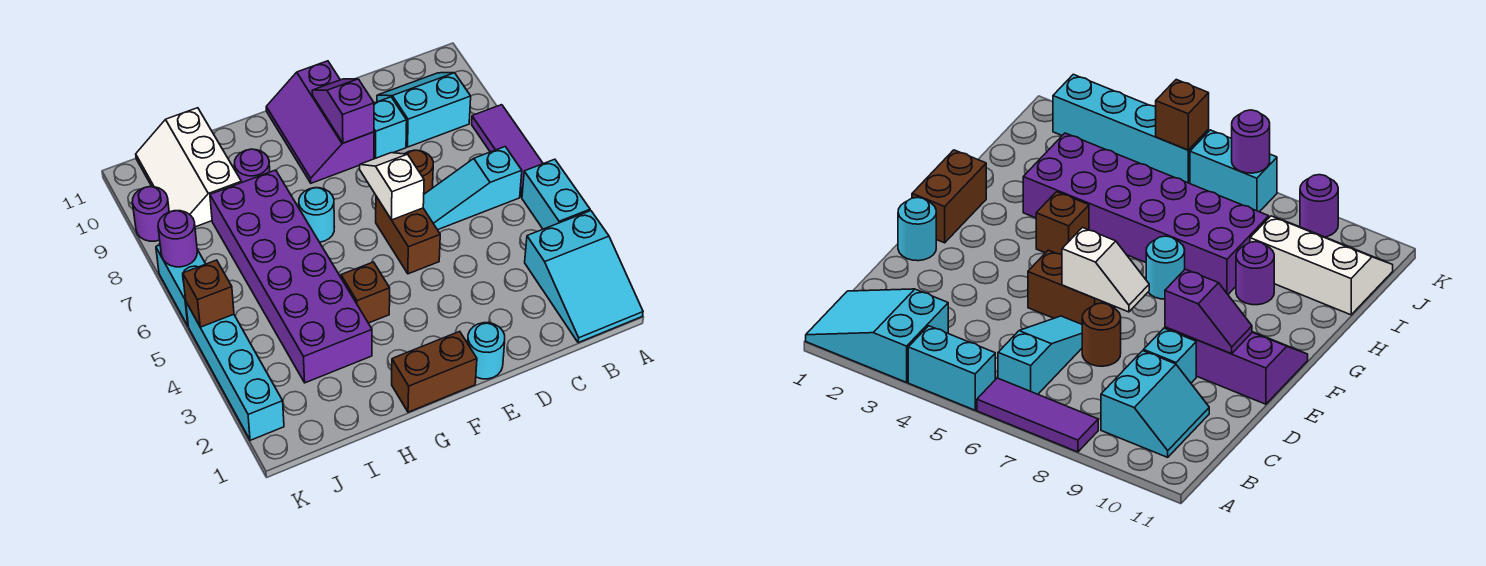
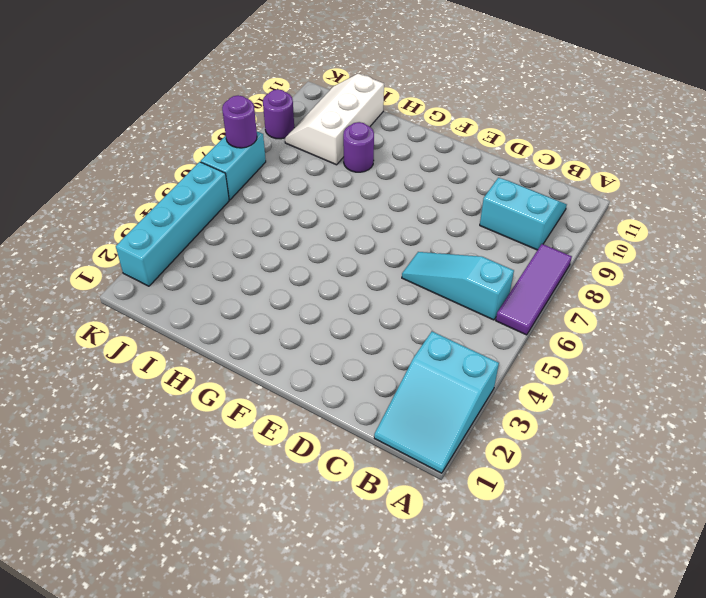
none -> cyan 1x2 brick [522,159,590,229]
none -> brown 1x1 round brick [405,150,433,194]
none -> cyan 1x1 brick [374,97,407,158]

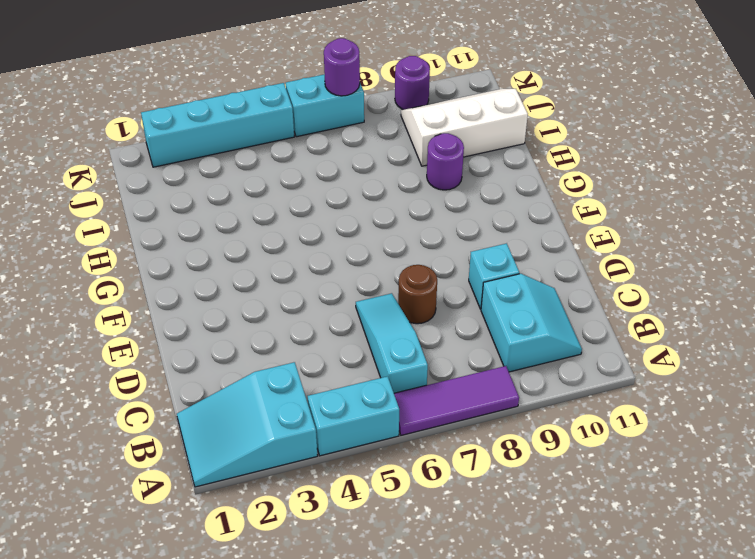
none -> cyan 1x1 round brick [468,323,505,379]
none -> brown 1x2 brick [376,196,440,274]
none -> purple 2x3 slope [266,61,374,183]

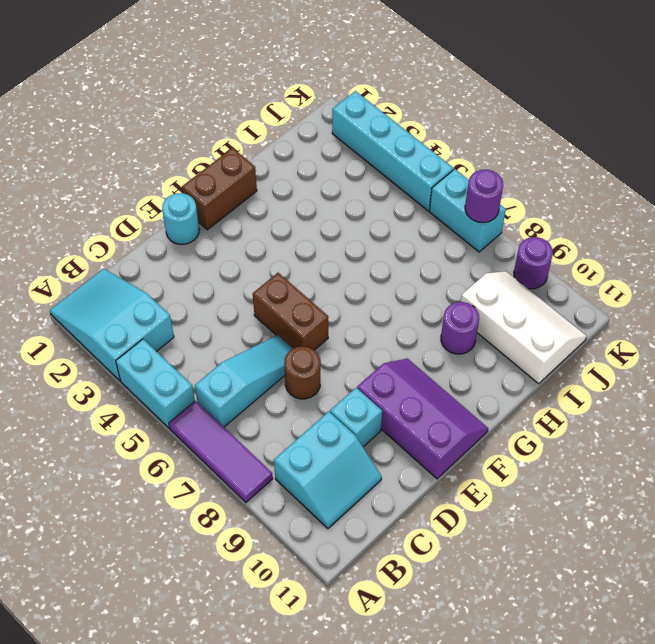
none -> brown 1x1 brick [341,262,390,323]
none -> cyan 1x1 round brick [299,188,334,242]
none -> purple 2x6 brick [210,170,372,383]

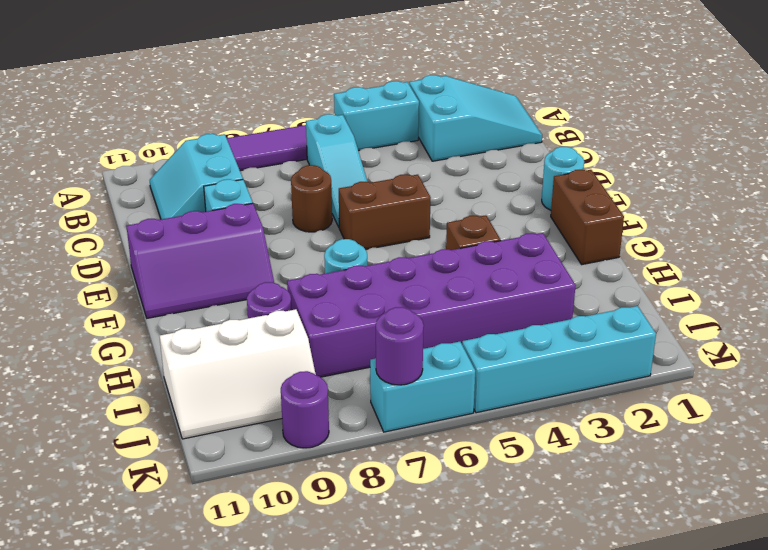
none -> white 1x2 slope [360,153,424,220]
none -> purple 1x2 slope [312,79,374,143]
none -> brown 1x1 brick [183,260,234,327]

